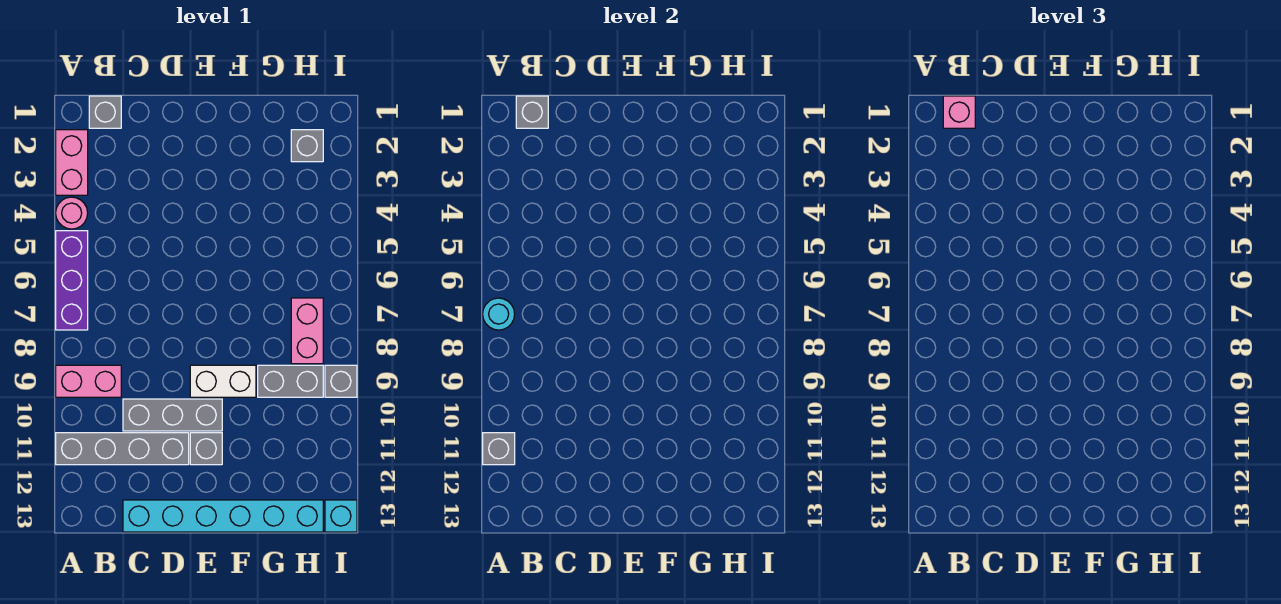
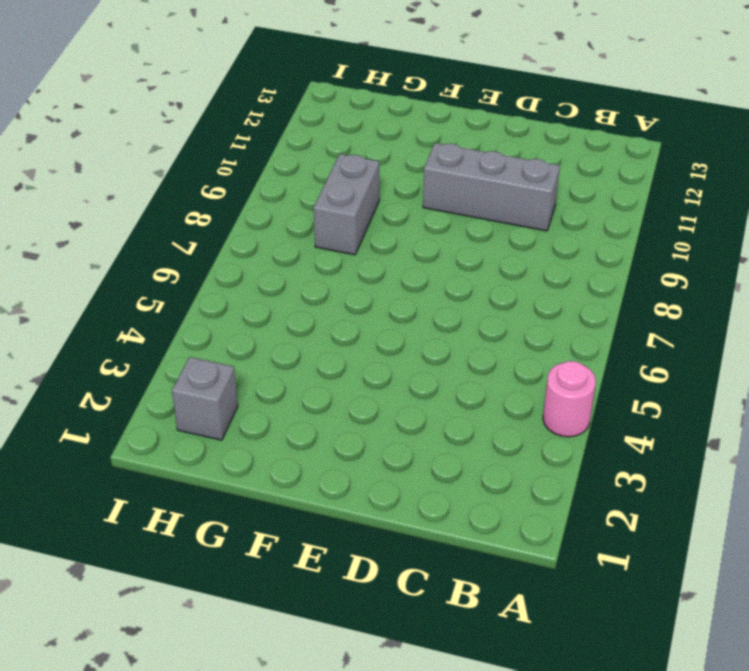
grey 1x2 brick [314,154,379,255] -> grey 1x2 brick turned to [258,365,323,397]
none -> pink 1x2 brick [56,130,88,195]
none -> purple 1x3 brick [56,231,88,330]
none -> pink 1x2 brick [56,365,121,397]

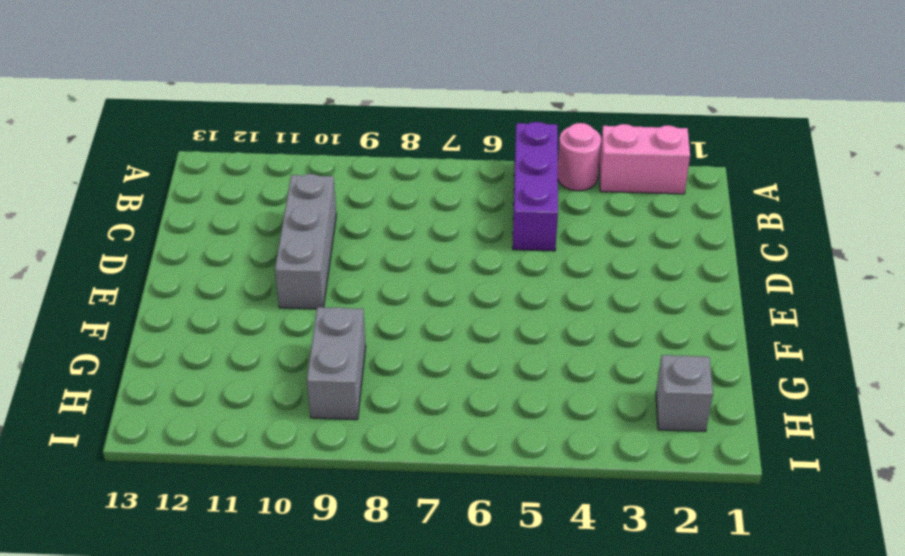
purple 1x3 brick [513,122,558,251] -> purple 1x3 brick turned to [56,231,88,330]
none -> pink 1x2 brick [56,365,121,397]
none -> grey 1x4 brick [56,433,189,465]
none -> grey 1x1 brick [89,96,121,128]

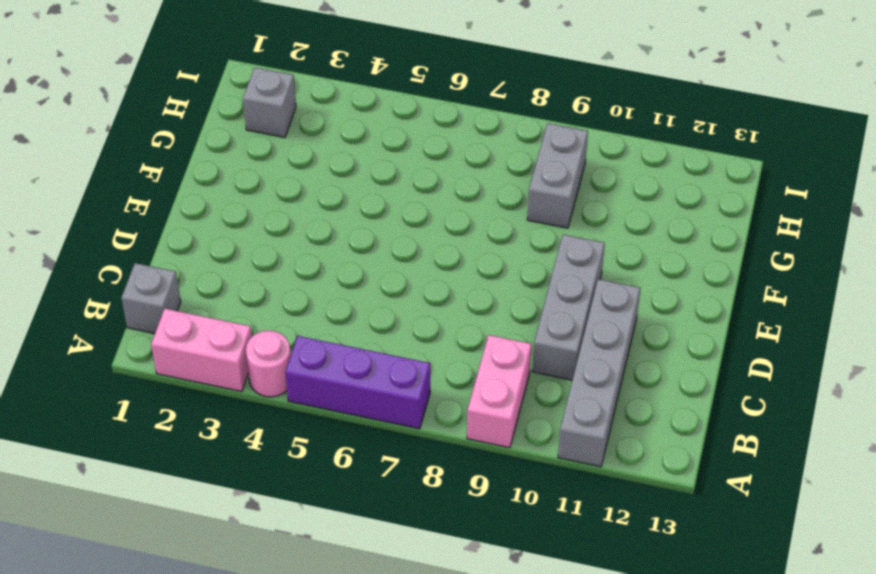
none -> cyan 1x6 brick [123,500,323,532]
none -> white 1x2 brick [190,365,256,397]
none -> grey 1x1 brick [190,433,222,465]

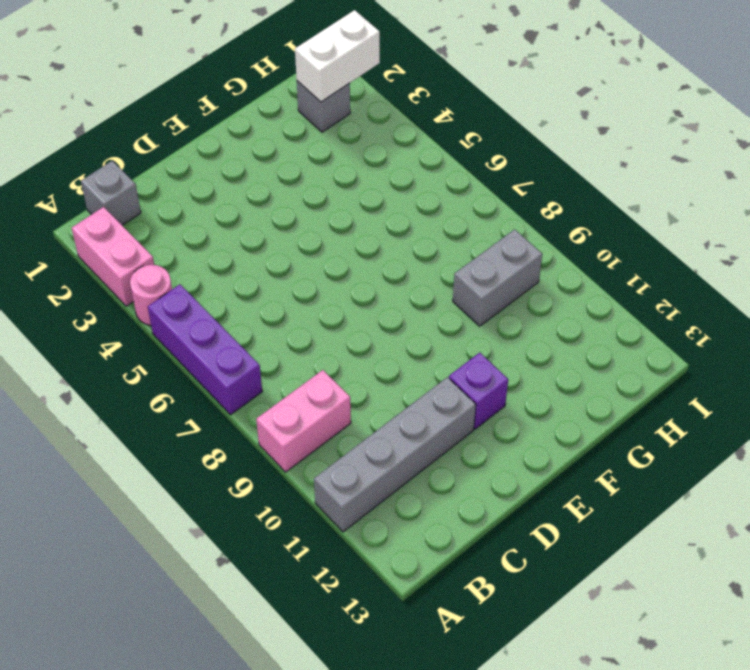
purple 1x1 brick [449,353,508,429] -> grey 1x1 brick [190,433,222,465]
white 1x2 brick [295,10,380,102] -> white 1x2 brick moved to [190,365,256,397]
none -> grey 1x3 brick [123,399,222,431]
none -> cyan 1x6 brick [123,500,323,532]
none -> pink 1x2 brick [291,298,323,364]

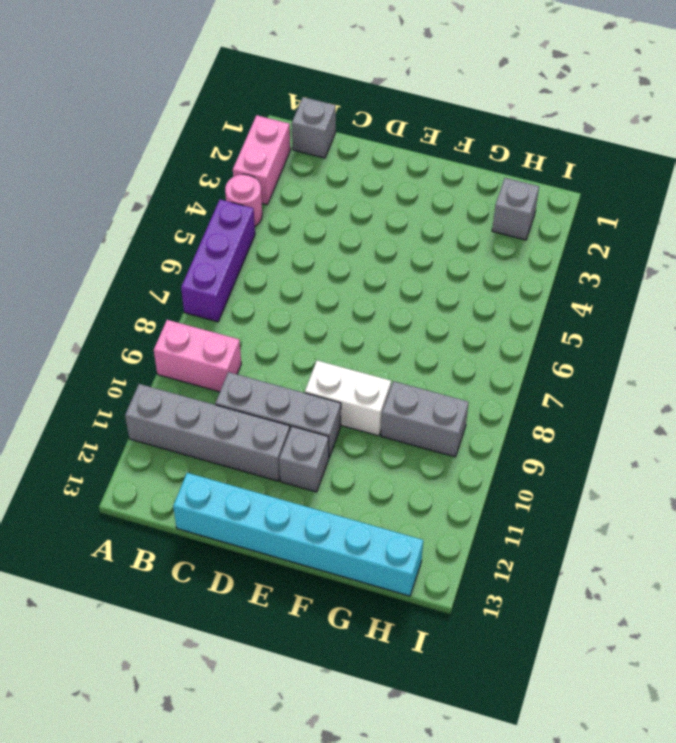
none -> pink 1x2 brick [291,298,323,364]
none -> grey 1x1 brick [325,365,357,397]
none -> cyan 1x1 brick [325,500,357,532]

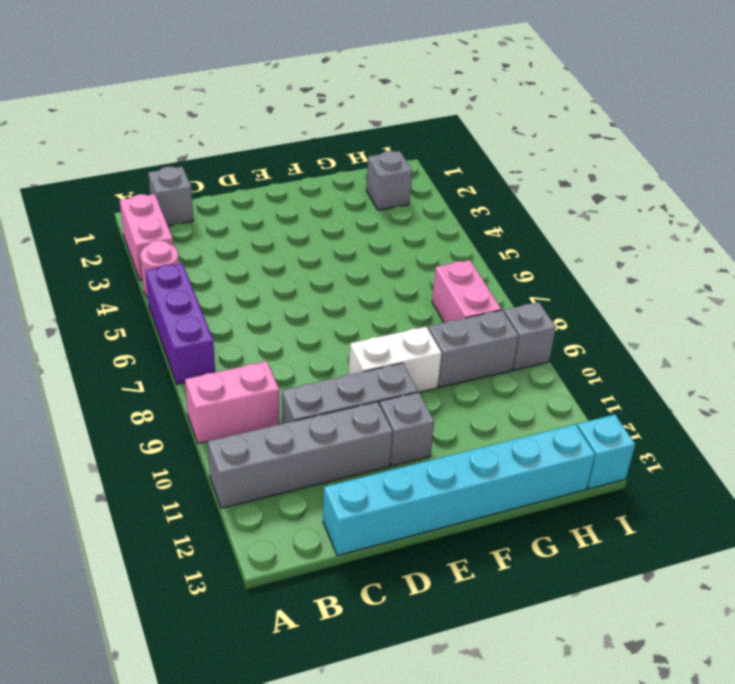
none -> cyan 1x1 round brick [483,298,515,330]
none -> grey 1x1 brick [483,433,515,465]
none -> grey 1x1 brick [516,96,548,128]

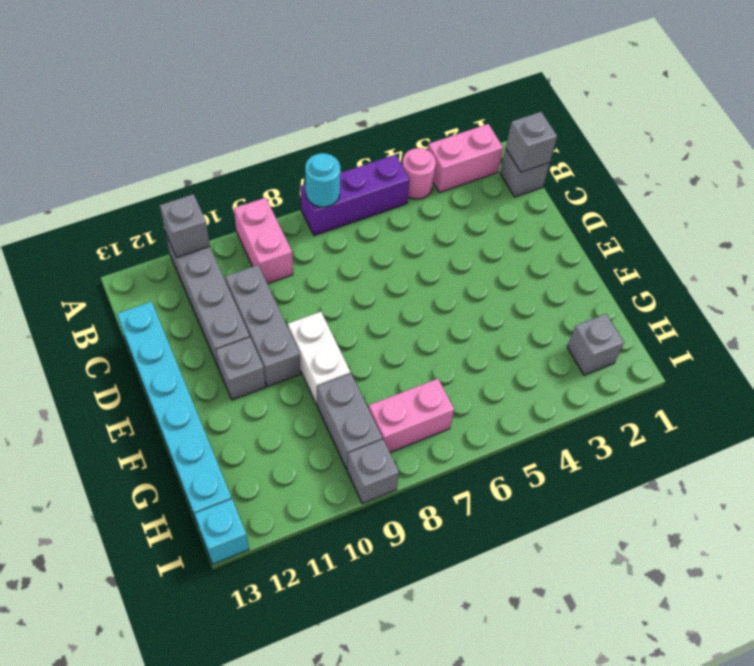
none -> pink 1x1 brick [943,96,975,128]

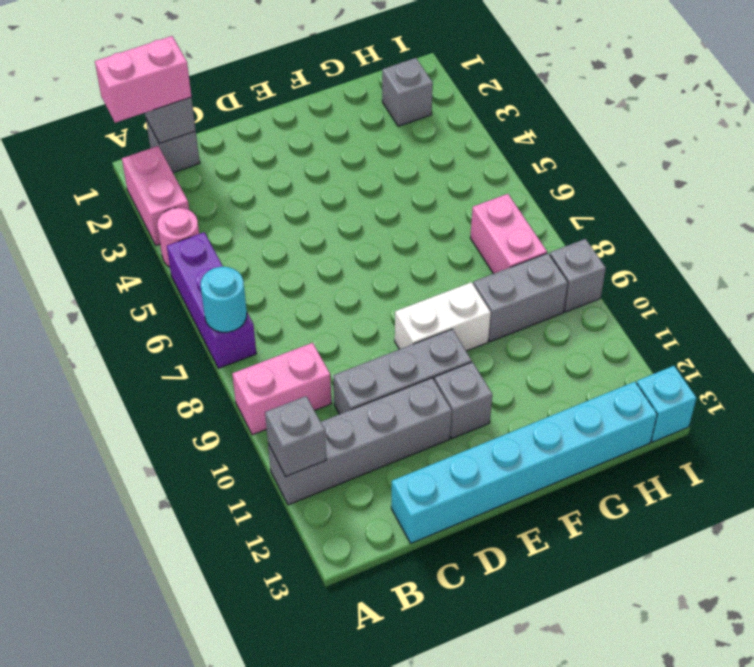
pink 1x2 brick [95,36,191,123] -> pink 1x1 brick [943,96,975,128]

